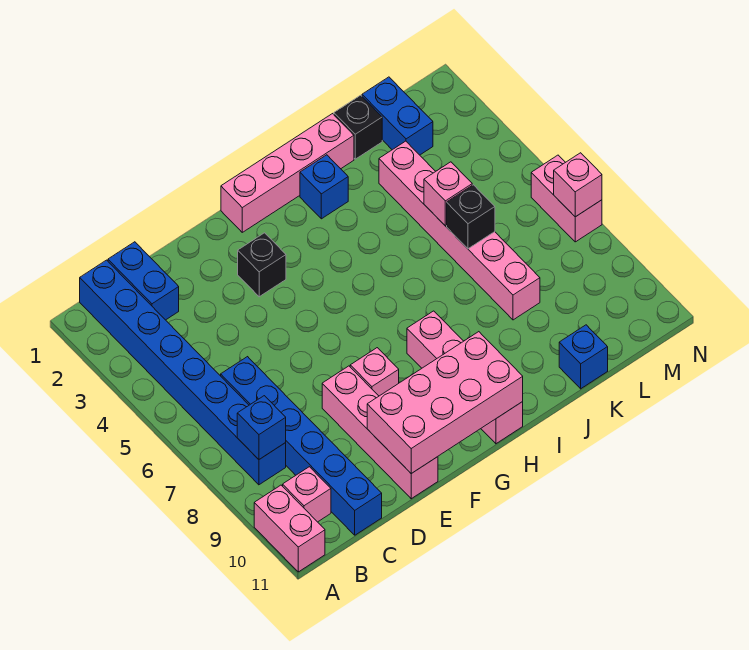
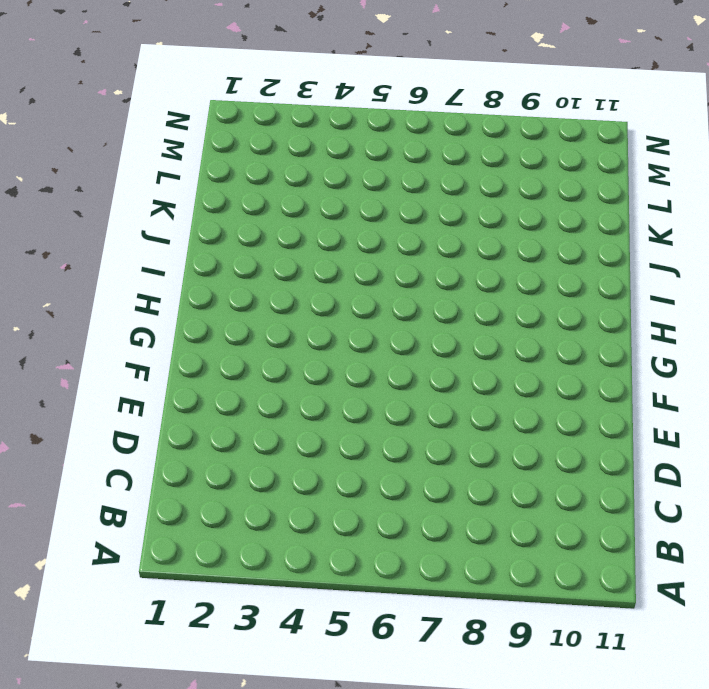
none -> pink 1x2 brick [254,485,325,572]
none -> blue 1x8 brick [80,260,286,485]
none -> pink 1x1 brick [283,467,331,522]

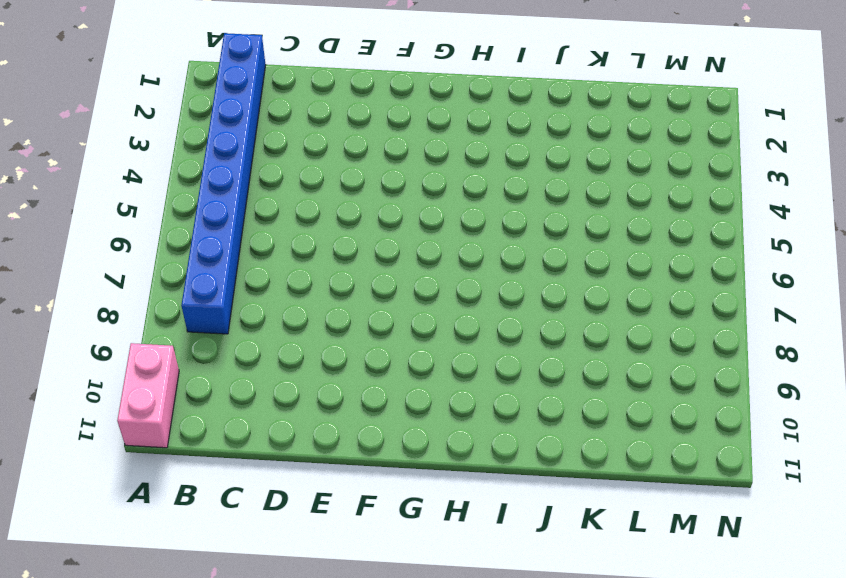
none -> pink 1x1 brick [283,467,331,522]
none -> blue 1x2 brick [108,242,179,320]
none -> blue 1x6 brick [221,357,382,535]

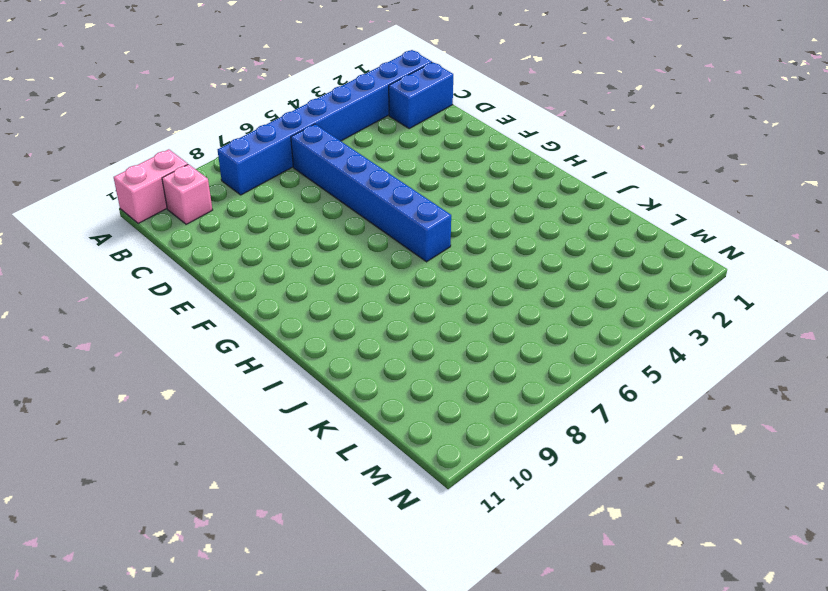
blue 1x6 brick [291,124,451,262] -> blue 1x6 brick turned to [221,357,382,535]
none -> pink 1x4 brick [322,366,438,499]
none -> black 1x1 brick [238,233,286,297]
none -> pink 1x1 brick [350,348,399,396]

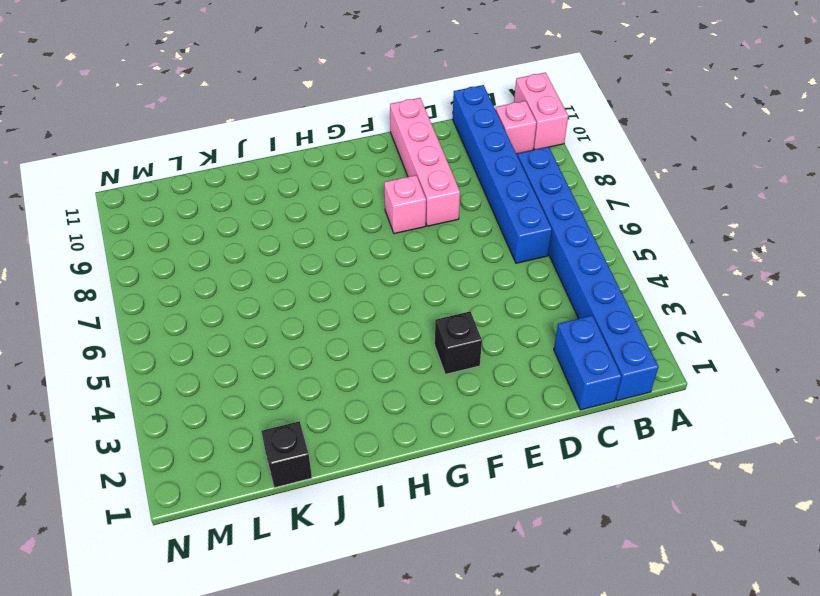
none -> pink 1x4 brick [221,114,354,232]
none -> pink 1x4 brick [407,311,523,444]
none -> blue 1x1 brick [300,155,348,219]

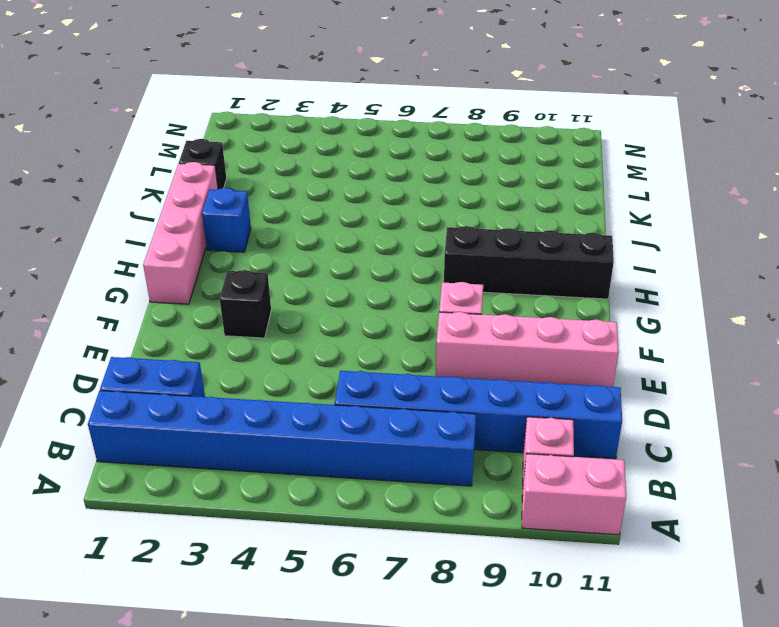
black 1x4 brick [444,226,614,299] -> pink 1x4 brick [407,311,523,444]
none -> pink 1x6 brick [379,141,540,320]
none -> blue 1x1 brick [559,325,608,389]
none -> blue 1x2 brick [362,77,433,155]

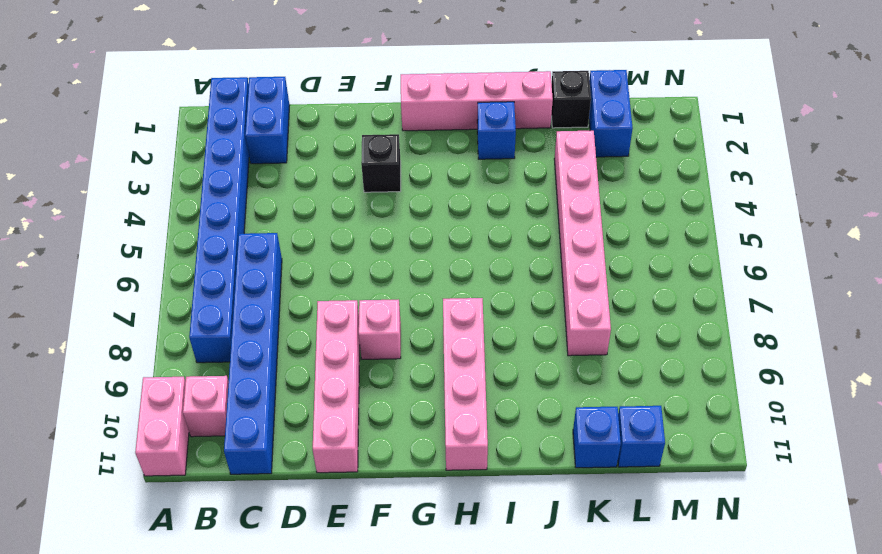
blue 1x1 brick [618,406,665,467] -> blue 1x1 brick moved to [237,396,286,459]
none -> pink 1x2 brick [531,155,602,242]
none -> pink 2x4 brick [367,332,523,473]
none -> pink 1x1 brick [424,162,472,226]

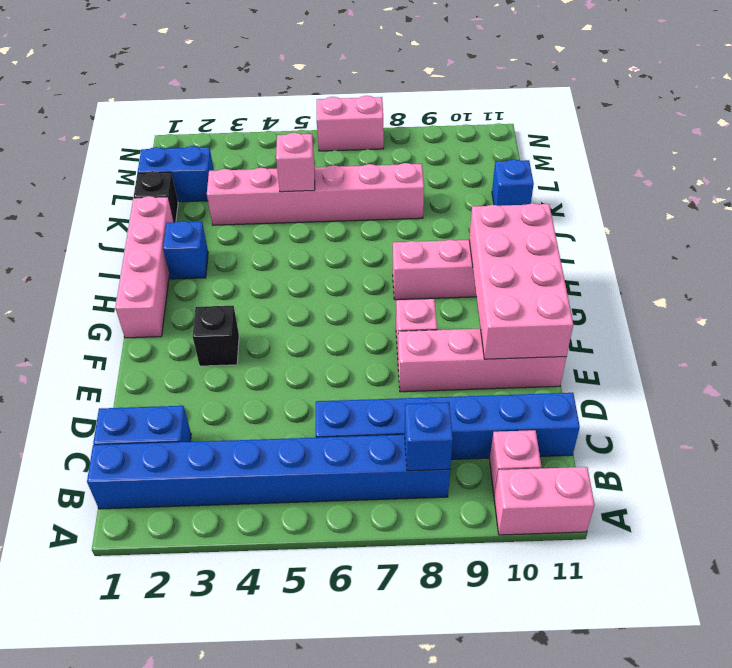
none -> black 1x1 brick [447,185,495,249]
none -> pink 1x1 brick [554,153,602,217]

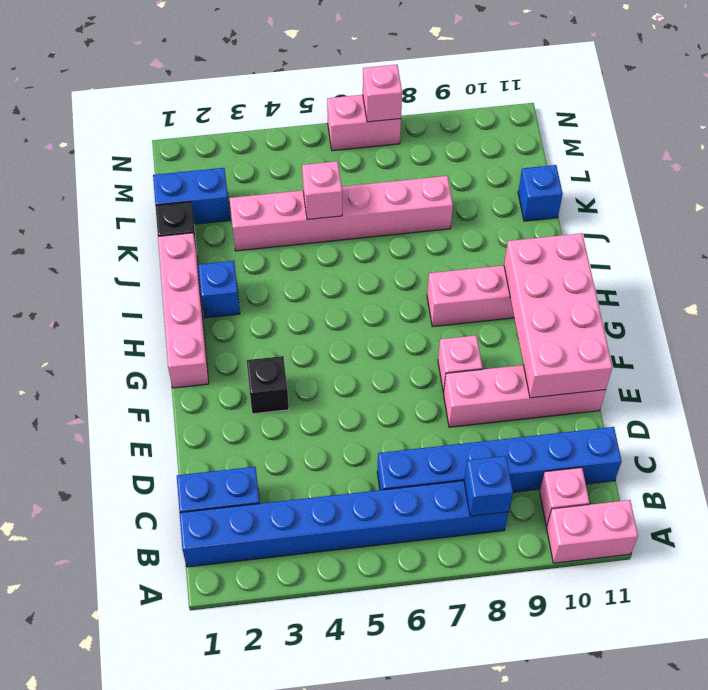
none -> black 1x1 brick [447,185,495,249]

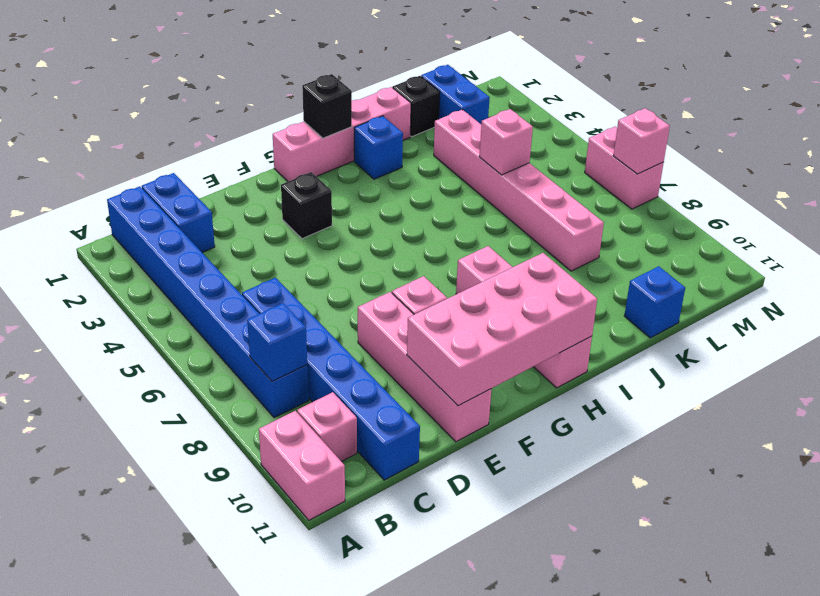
black 1x1 brick [302,74,352,138] -> black 1x1 brick moved to [447,185,495,249]

